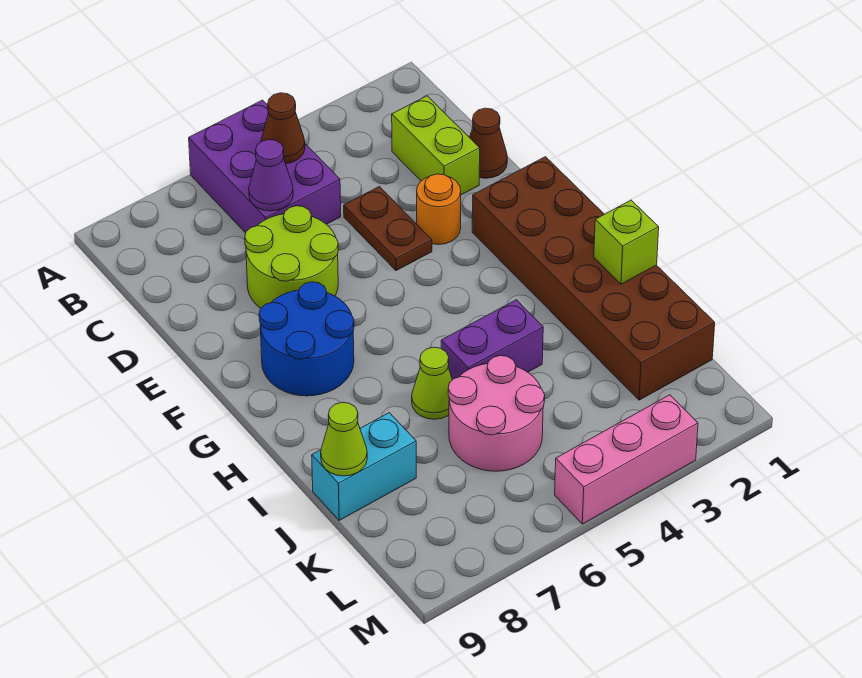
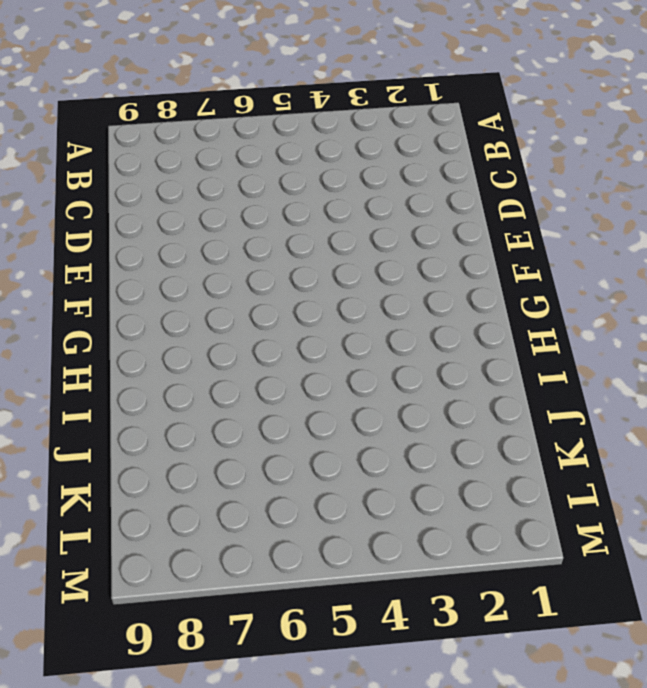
none -> purple 2x3 brick [189,100,341,233]
none -> lime 1x2 brick [392,96,480,195]
none -> brown 1x1 cone [470,108,507,178]

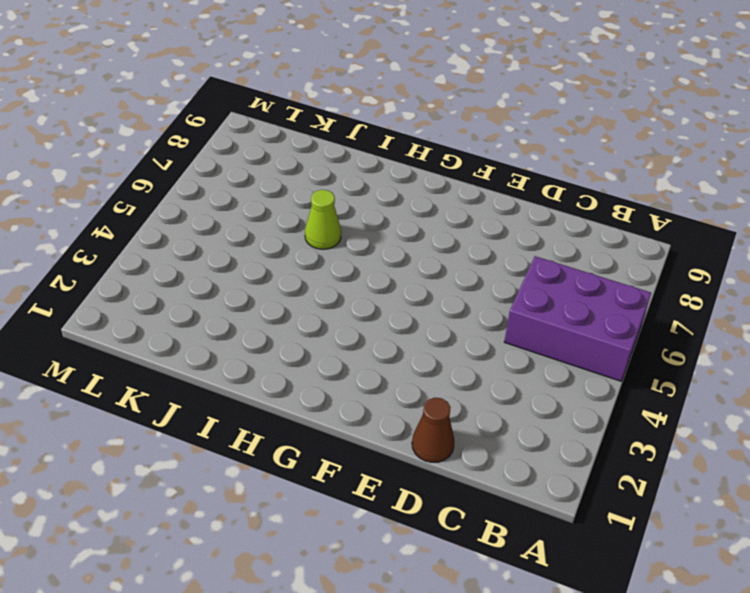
none -> lime 1x2 brick [392,96,480,195]
none -> brown 1x2 plate [344,187,432,271]
none -> lime 2x2 round brick [245,206,338,308]

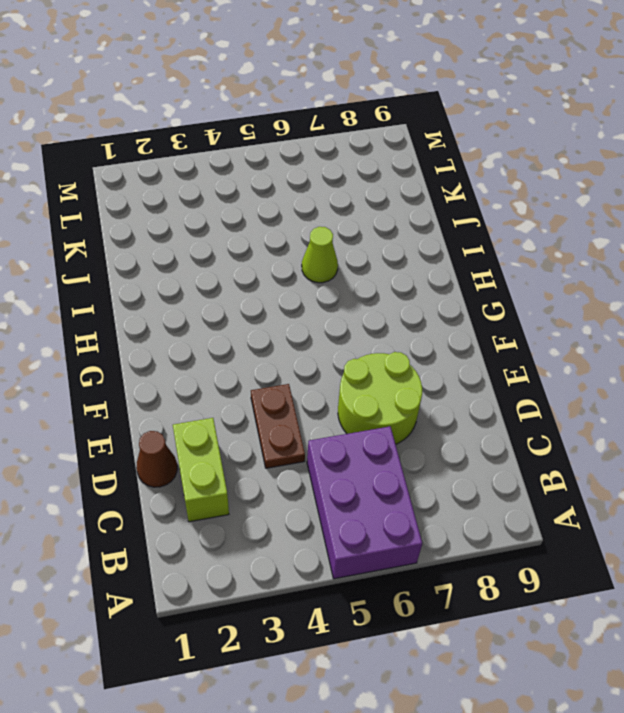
none -> orange 1x1 round brick [417,174,461,245]
none -> brown 2x6 brick [472,157,715,400]
none -> blue 2x2 round brick [259,282,354,396]

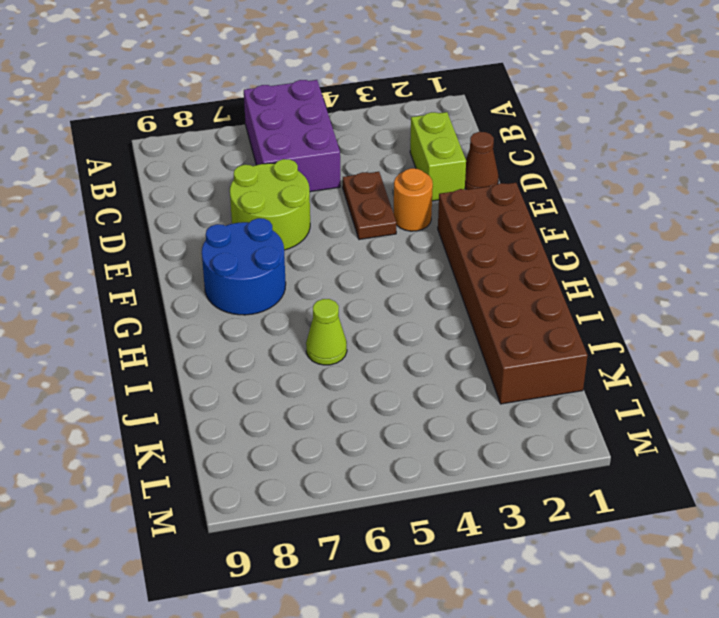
none -> purple 1x2 brick [441,300,543,380]
none -> pink 2x2 round brick [448,356,545,471]
none -> cyan 1x2 brick [312,413,416,520]

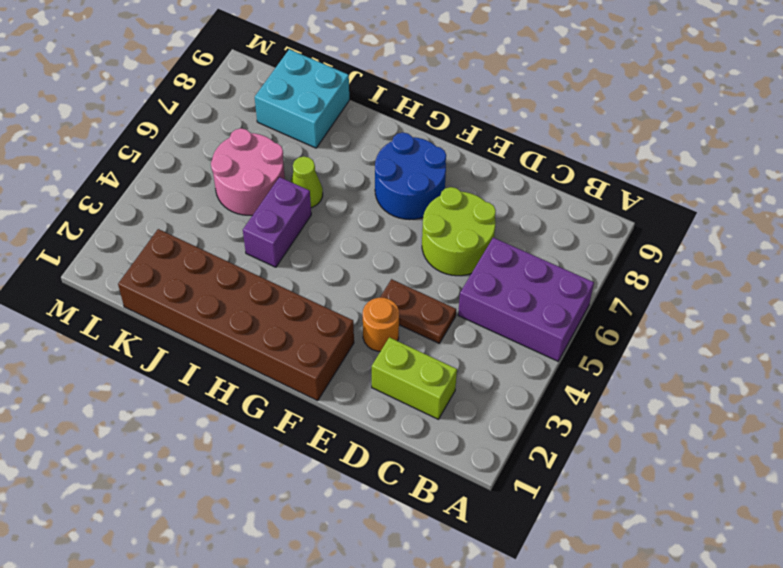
cyan 2x2 brick [255,49,349,148] -> cyan 1x2 brick [312,413,416,520]
none -> brown 1x1 cone [470,108,507,178]
none -> pink 1x3 brick [555,395,698,524]
none -> brown 1x1 cone [261,93,305,164]

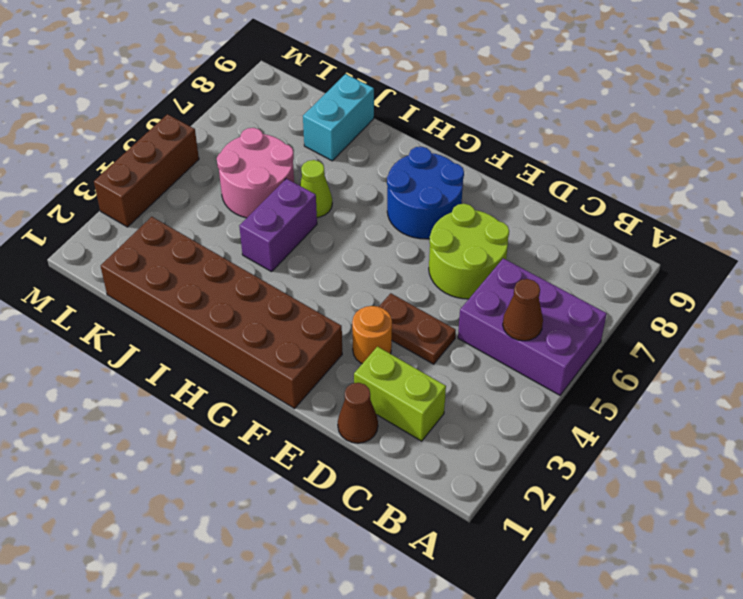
brown 1x3 brick [94,114,199,227] -> pink 1x3 brick [555,395,698,524]
none -> purple 1x1 cone [249,140,293,211]
none -> lime 1x1 brick [594,200,659,284]
none -> lime 1x1 cone [321,402,367,476]

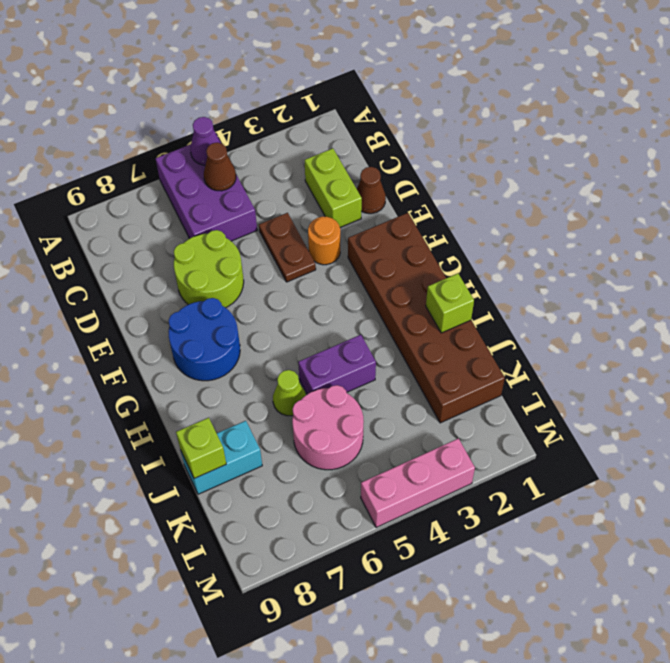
purple 1x1 cone [190,117,221,165] -> purple 1x1 cone moved to [249,140,293,211]
lime 1x1 brick [176,418,226,478] -> lime 1x1 cone [321,402,367,476]

